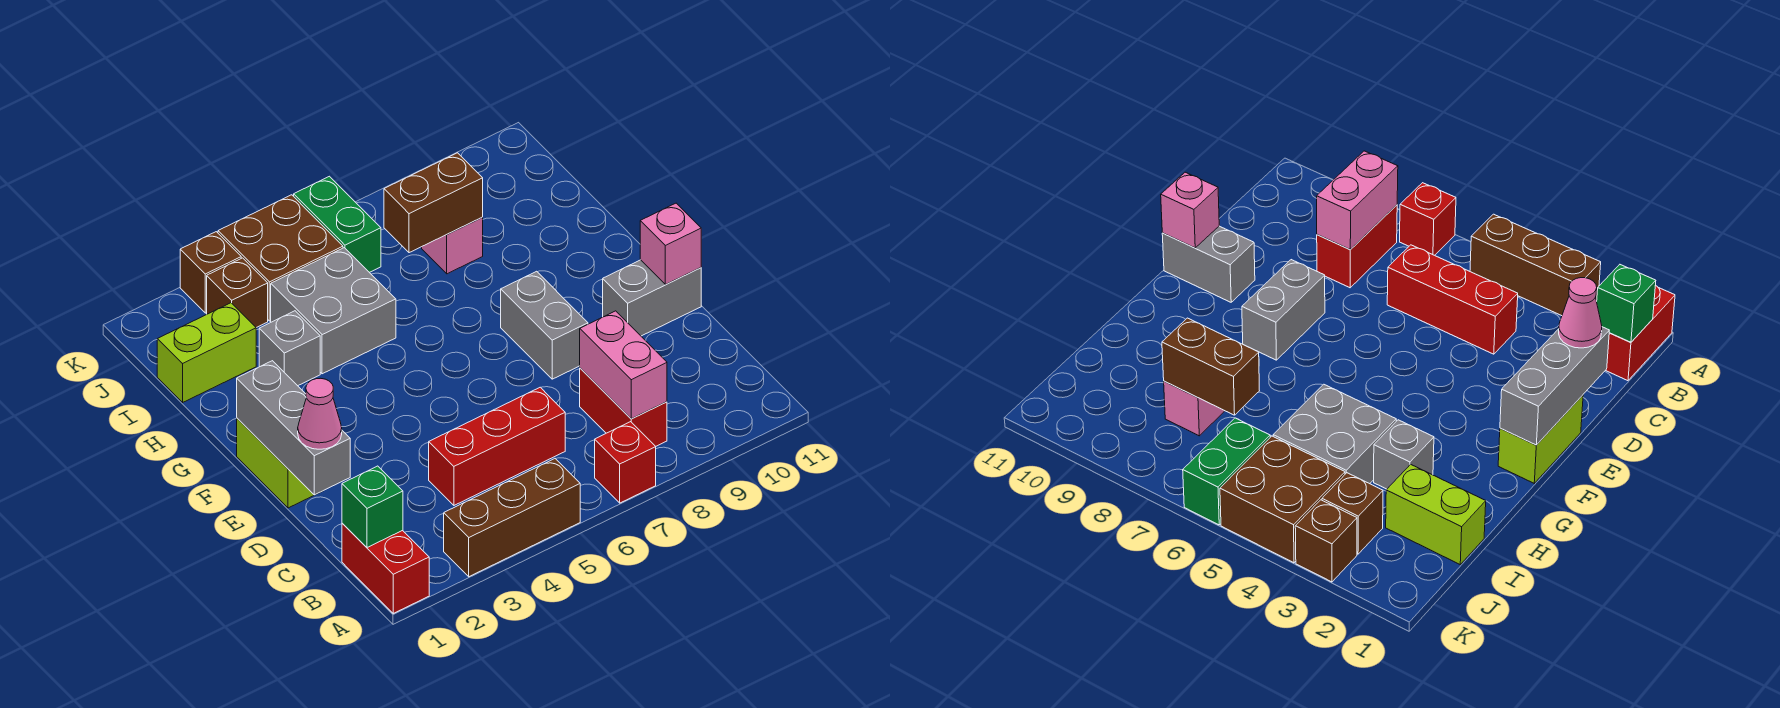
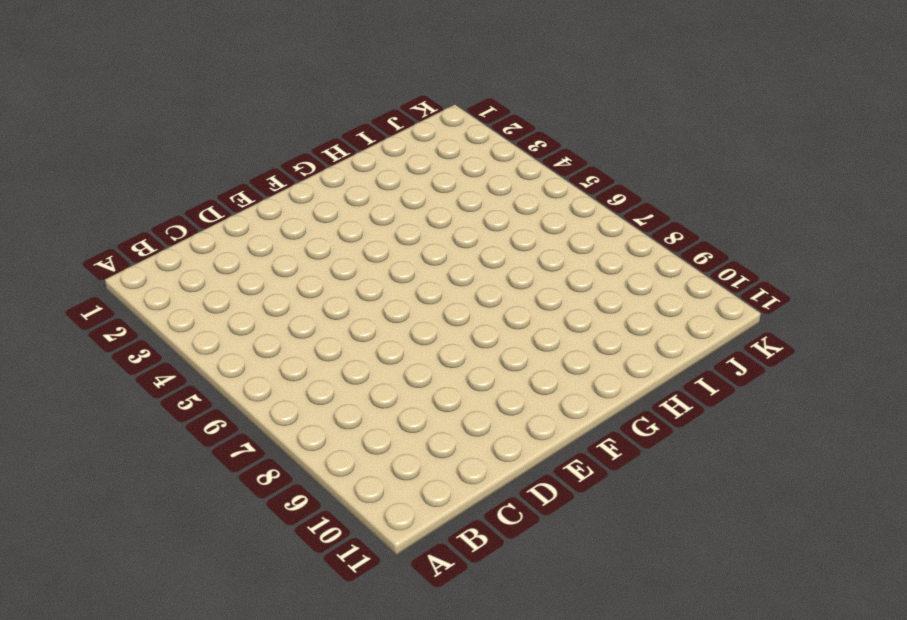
none -> red 1x2 brick [342,523,429,613]
none -> brown 1x3 brick [444,459,580,577]
none -> red 1x1 brick [595,422,656,503]

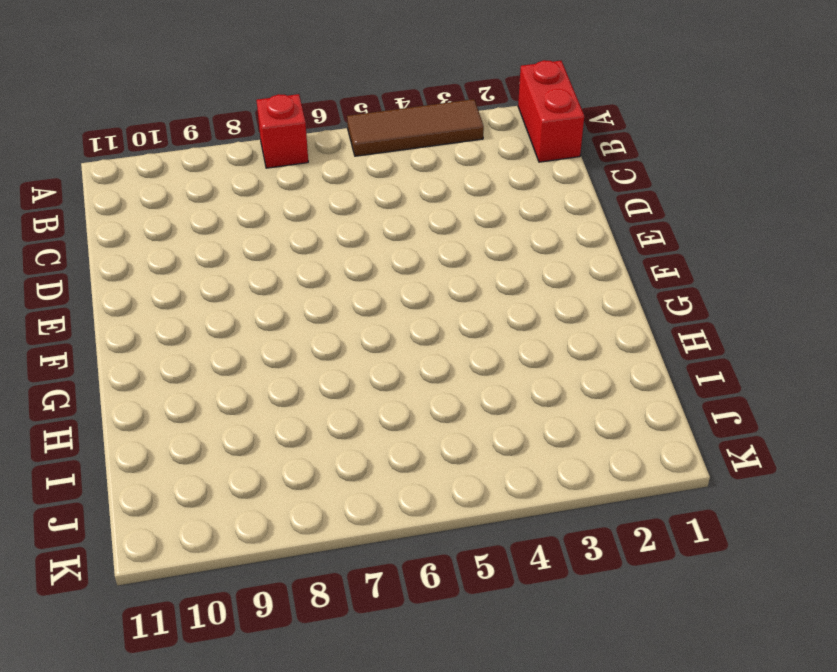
brown 1x3 tile [347,99,484,156] -> brown 1x3 brick [444,459,580,577]
none -> red 1x2 brick [580,368,667,446]
none -> red 1x3 brick [429,387,565,505]
none -> lime 1x2 brick [237,418,320,508]

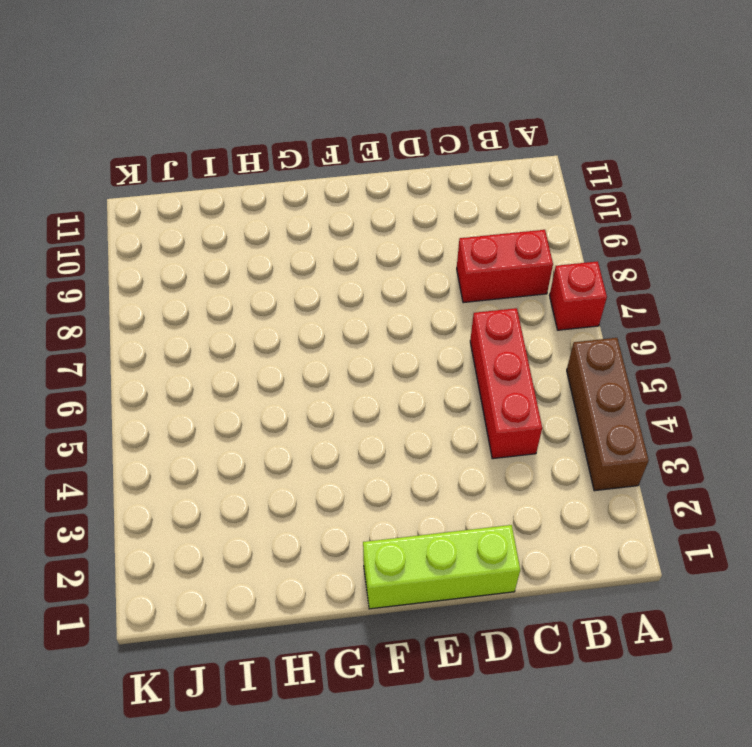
lime 1x3 brick [363,525,520,609] -> lime 1x2 brick [237,418,320,508]
none -> red 1x2 brick [342,523,429,613]
none -> grey 1x2 brick [501,271,588,379]
none -> grey 1x2 brick [603,260,701,336]

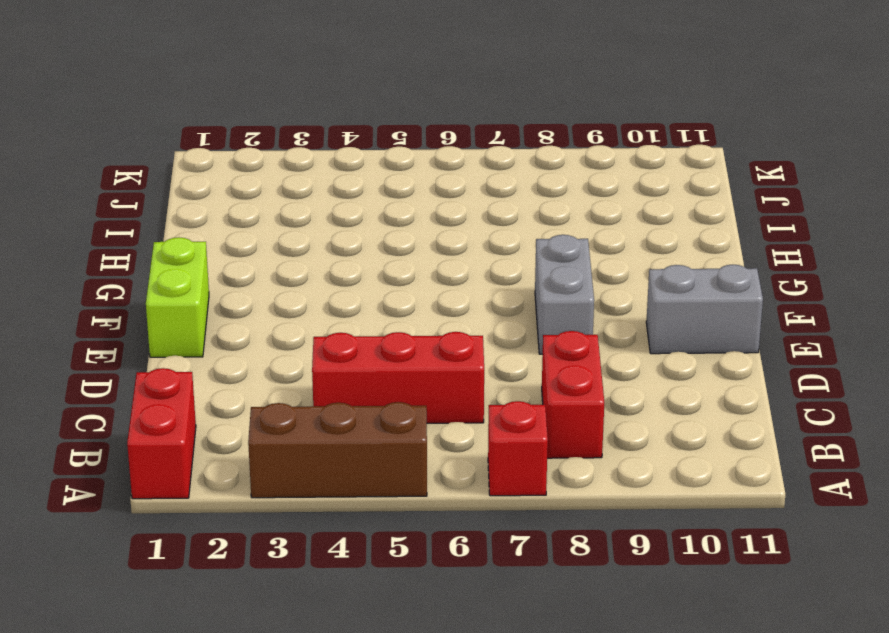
none -> grey 1x1 brick [259,311,320,386]
none -> grey 2x2 brick [271,248,396,374]
none -> lime 1x2 brick [157,303,256,402]

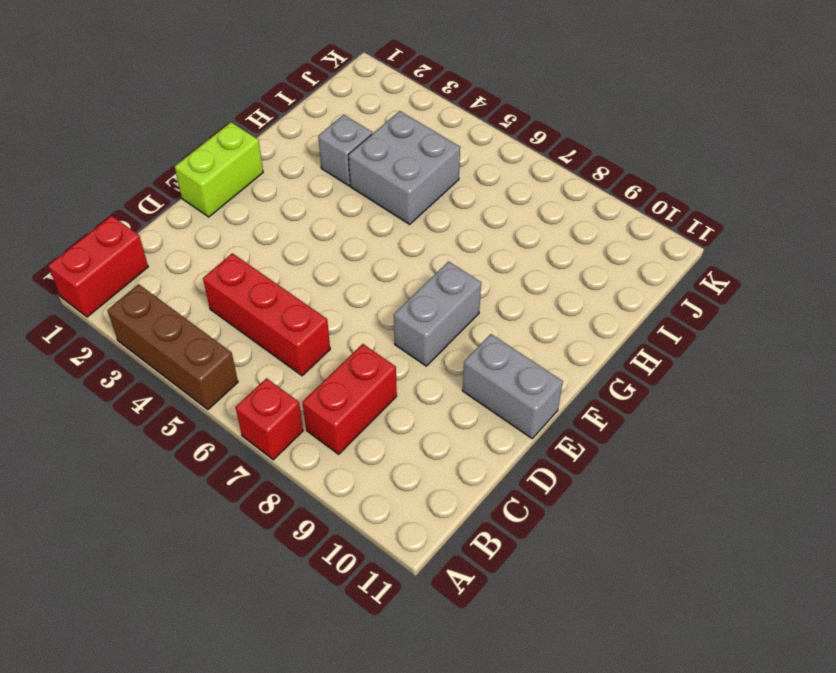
none -> lime 1x2 brick [157,303,256,402]
none -> pink 1x1 brick [422,217,483,274]
none -> brown 1x1 brick [207,258,268,328]

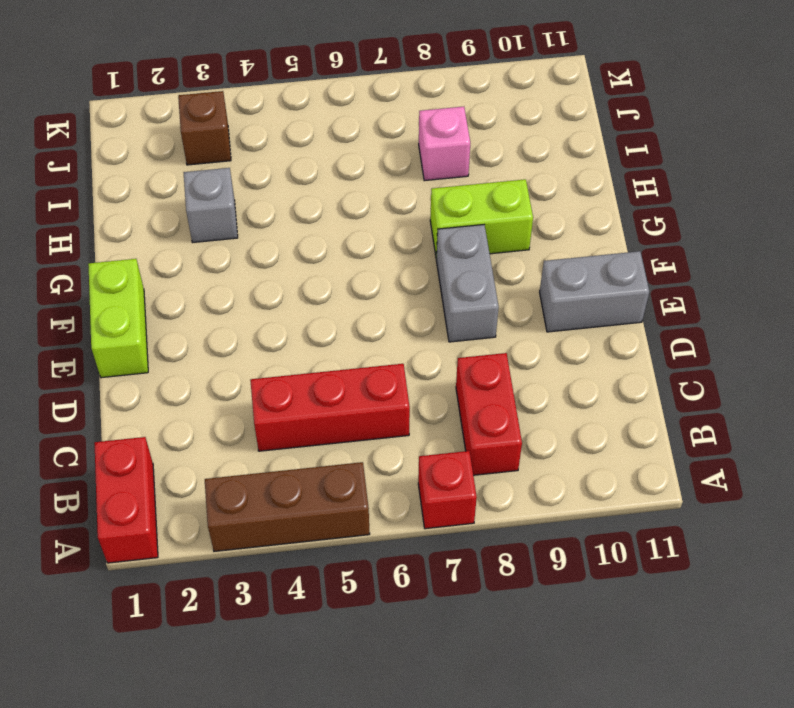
lime 1x2 brick [430,179,533,259] -> lime 1x2 brick moved to [157,303,256,402]
none -> grey 2x2 brick [271,248,396,374]
none -> brown 2x2 brick [218,195,343,321]
none -> green 1x2 brick [294,176,381,272]

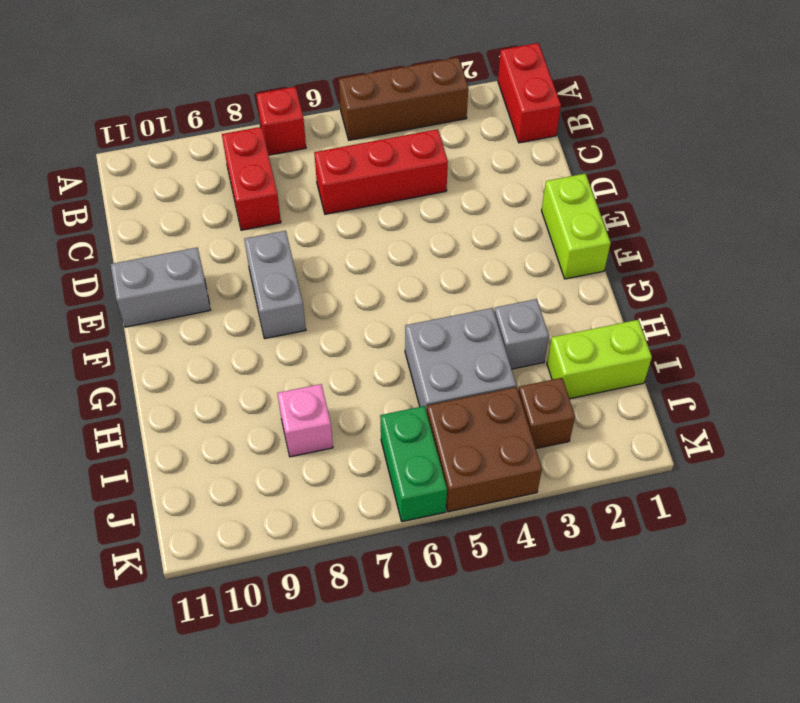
none -> brown 1x1 brick [180,232,241,313]
none -> green 1x1 brick [342,466,403,547]
none -> pink 1x2 brick [580,311,667,419]

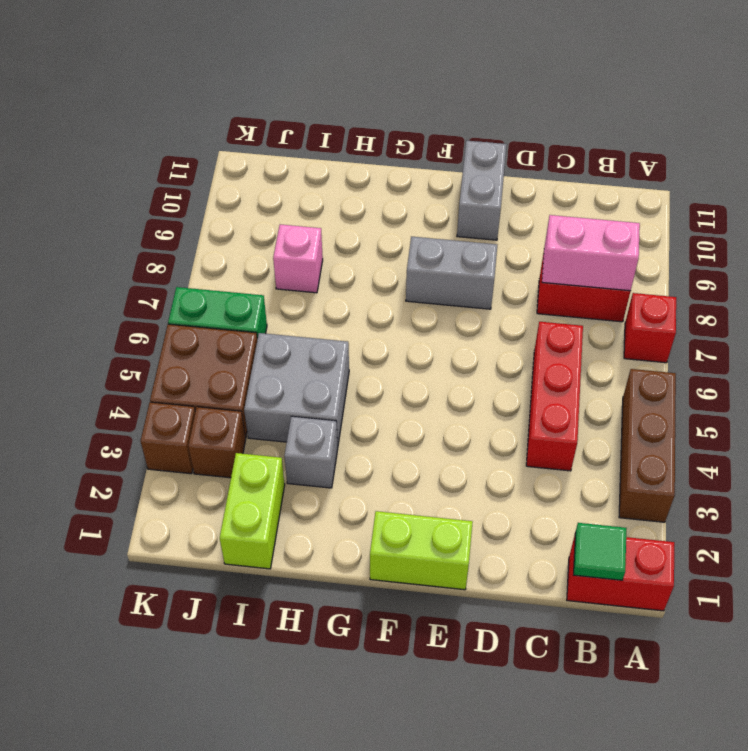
green 1x1 tile [574,523,626,580] -> green 1x1 brick [342,466,403,547]
none -> grey 1x3 brick [237,361,350,495]
none -> pink 1x1 brick [640,203,701,285]
none -> brown 1x2 brick [384,153,483,253]

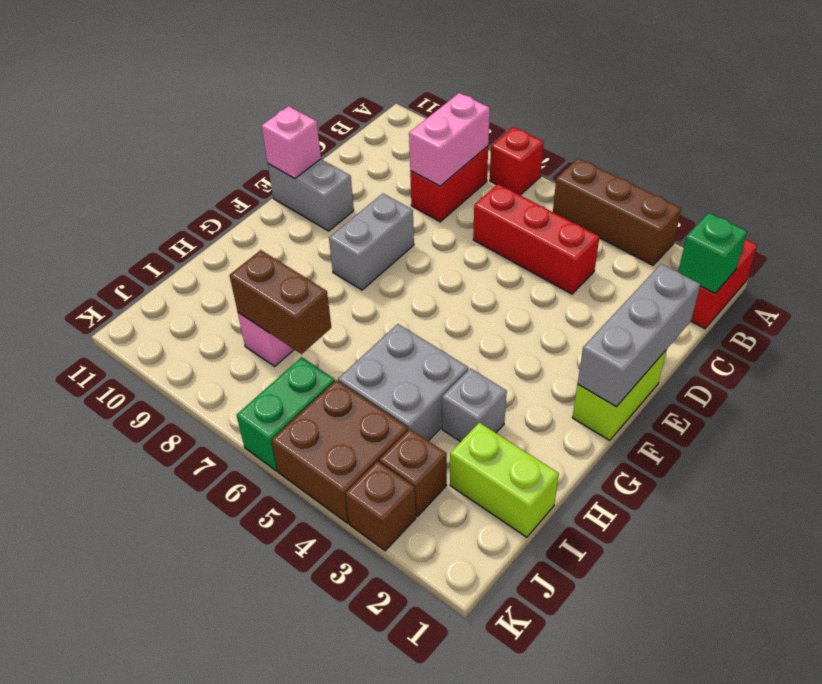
none -> pink 1x1 cone [298,378,342,449]

